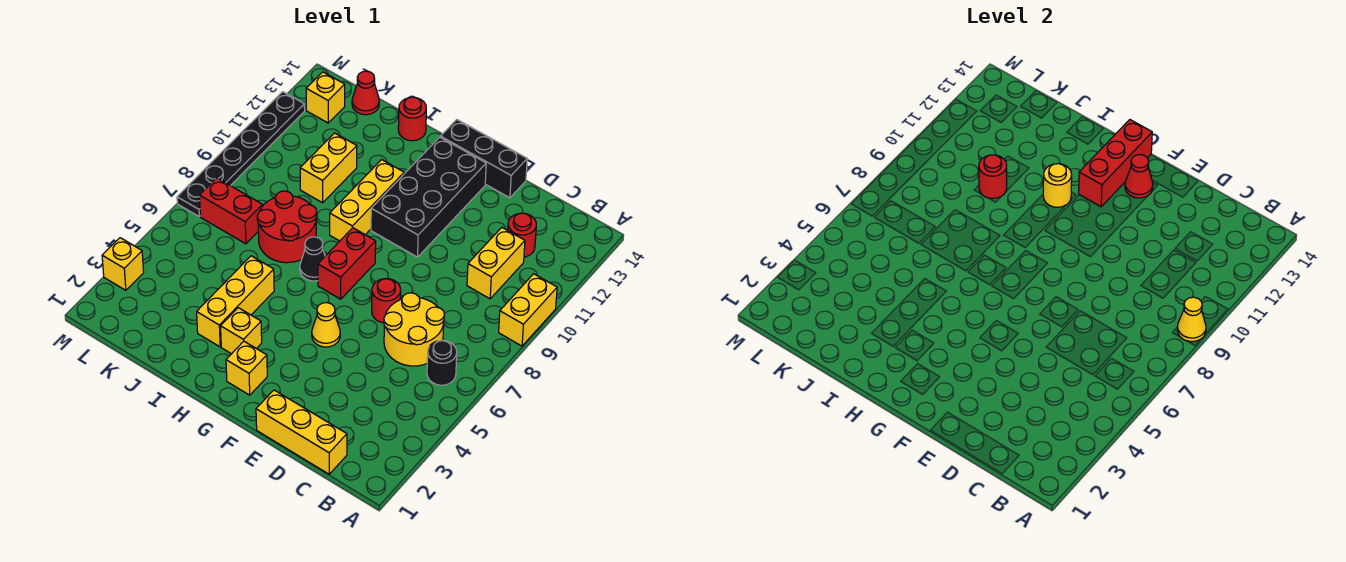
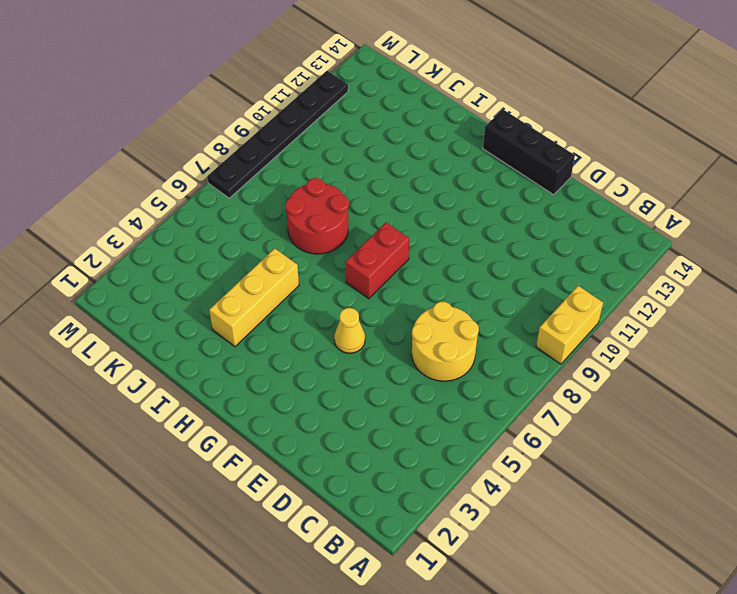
none -> black 1x1 round brick [427,340,457,385]
none -> yellow 1x3 brick [256,390,347,474]
none -> yellow 1x2 brick [467,228,525,299]

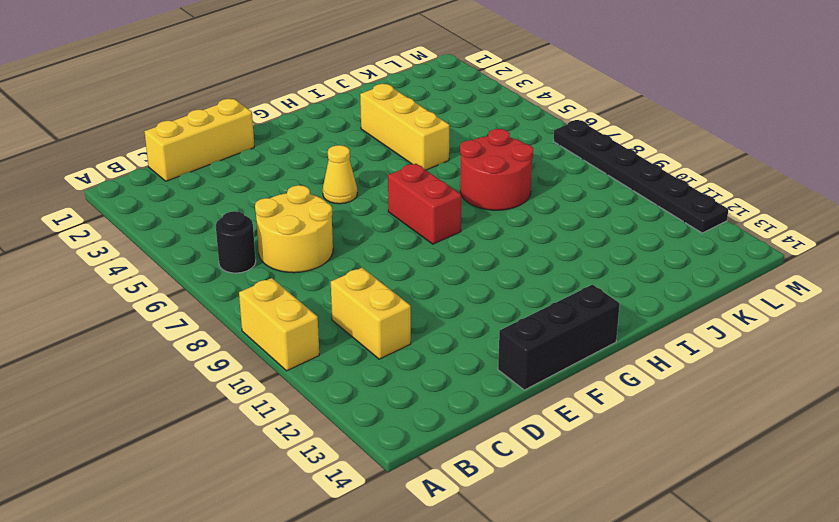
none -> red 1x1 round brick [508,213,536,257]
none -> red 1x1 round brick [372,279,401,323]
none -> black 2x4 brick [371,137,486,257]

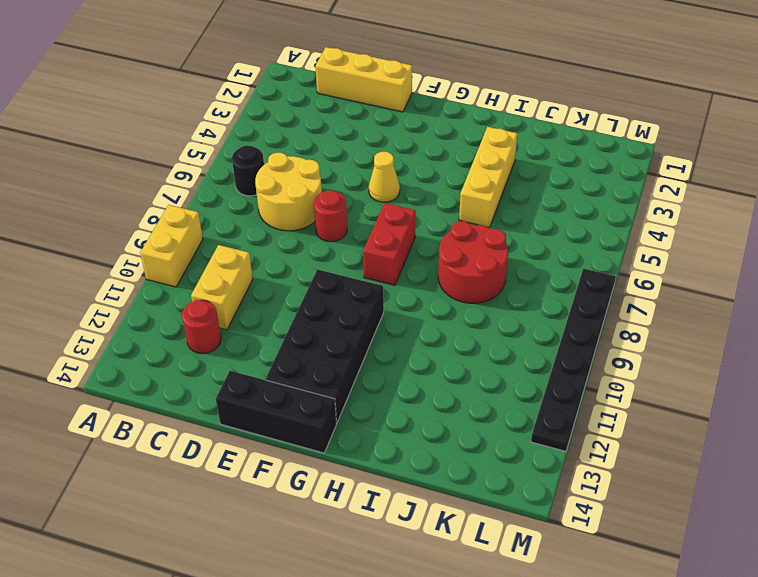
none -> yellow 1x1 brick [226,341,267,395]
none -> yellow 1x1 brick [221,308,262,354]
none -> black 1x1 cone [300,237,325,281]

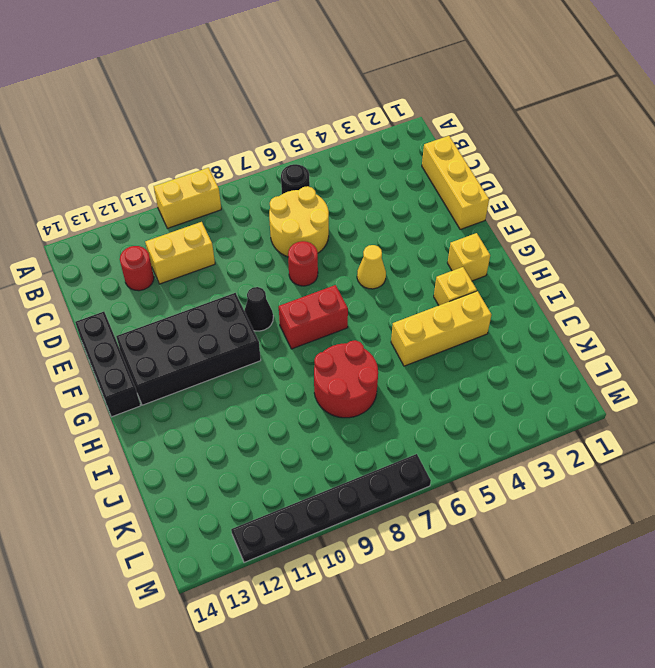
black 1x1 cone [244,287,273,331] -> black 1x1 cone moved to [300,237,325,281]
none -> yellow 1x3 brick [330,160,404,241]
none -> red 1x1 round brick [398,97,426,141]
none -> yellow 1x2 brick [300,133,357,203]

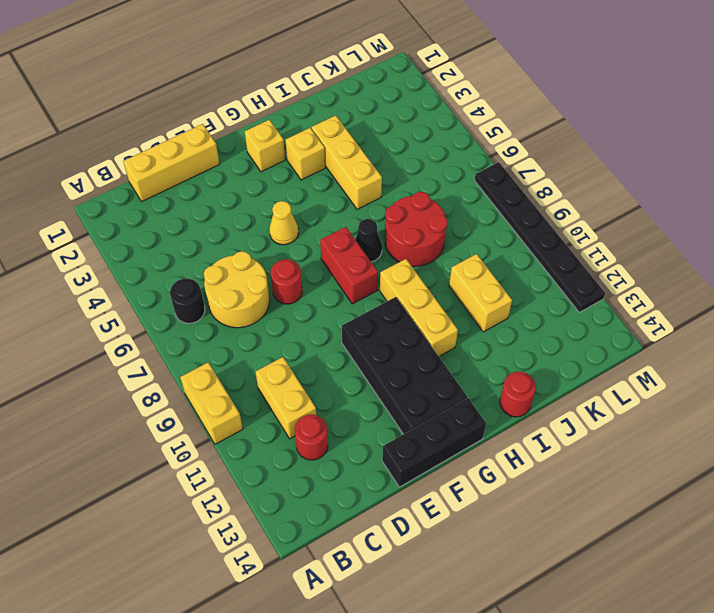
none -> red 1x2 brick [199,178,263,244]
none -> red 1x1 cone [352,71,379,115]
none -> yellow 1x1 brick [306,72,345,123]

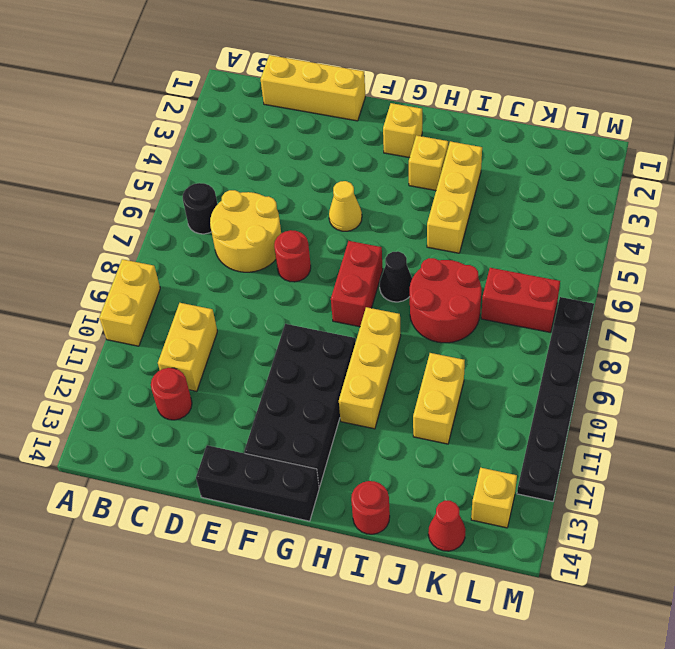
none -> yellow 1x1 brick [102,238,144,290]
none -> yellow 1x1 cone [1177,297,1206,342]
none -> red 1x1 cone [1125,155,1153,198]

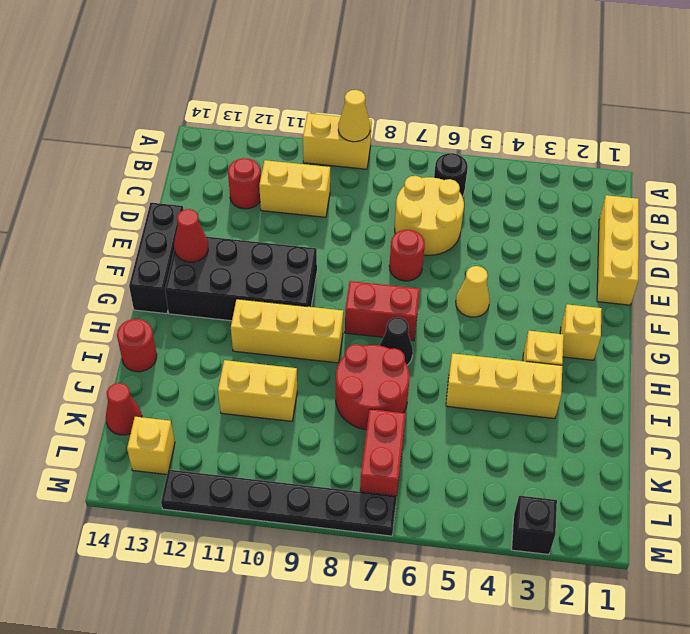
black 1x1 brick [512,496,557,555] -> yellow 1x1 brick [102,238,144,290]
none -> red 1x3 brick [1079,120,1152,207]
none -> yellow 1x1 round brick [1043,164,1072,207]
none -> red 1x1 round brick [979,155,1007,198]

